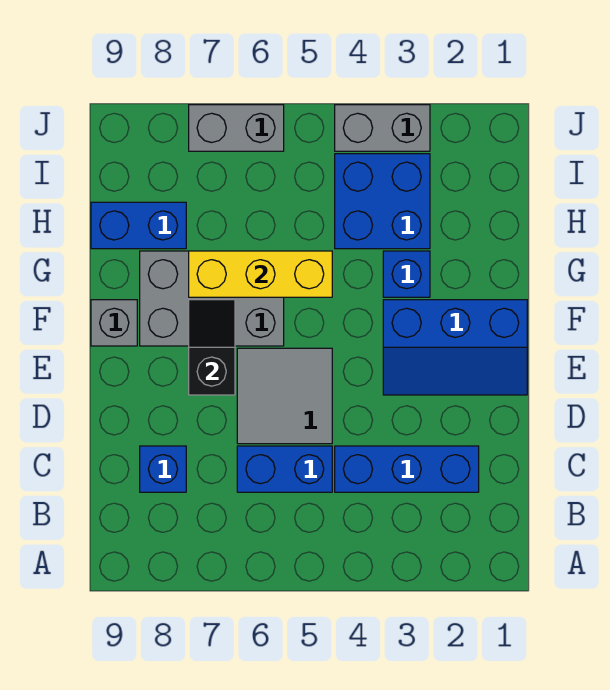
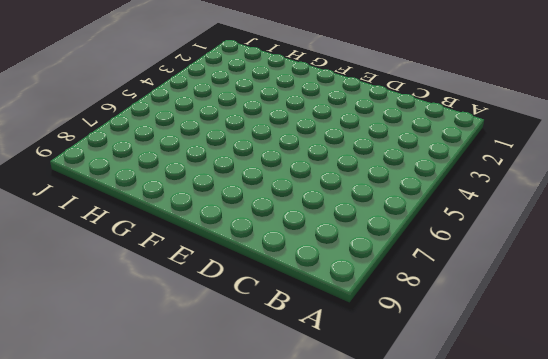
none -> blue 1x3 brick [335,446,479,492]
none -> blue 1x2 brick [237,446,332,492]
none -> blue 1x1 brick [140,446,186,492]

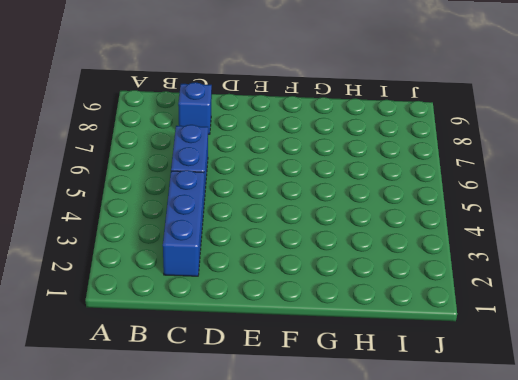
none -> grey 2x2 tile [237,348,332,444]
none -> blue 2x3 slope [383,300,527,395]
none -> grey 2x3 brick [140,251,284,346]

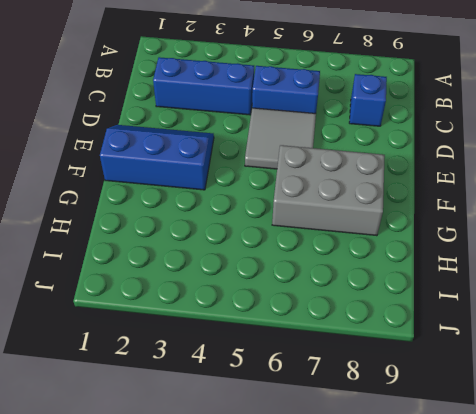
none -> grey 1x1 brick [91,300,137,346]
none -> blue 1x1 brick [383,251,430,297]
none -> blue 2x2 brick [335,154,430,249]

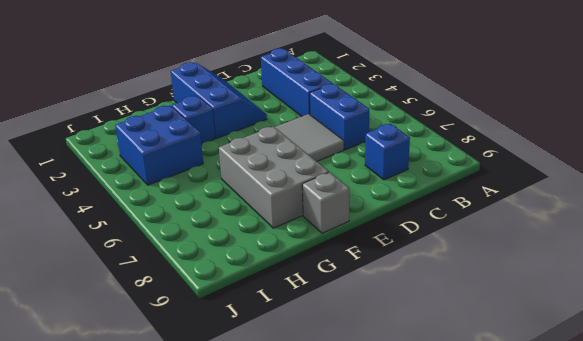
none -> blue 1x2 brick [91,202,186,249]
none -> grey 1x2 brick [335,105,430,151]
none -> grey 1x2 brick [189,105,284,151]

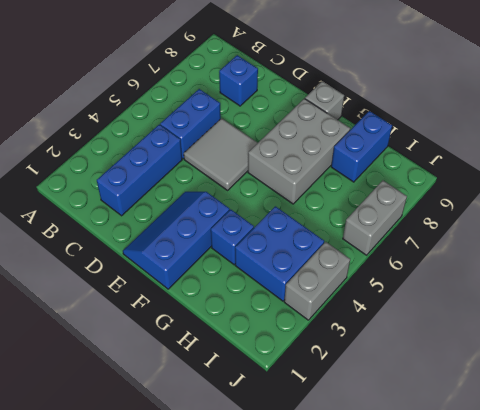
none -> black 1x2 slope [189,300,235,395]
none -> yellow 1x3 brick [189,251,332,297]

